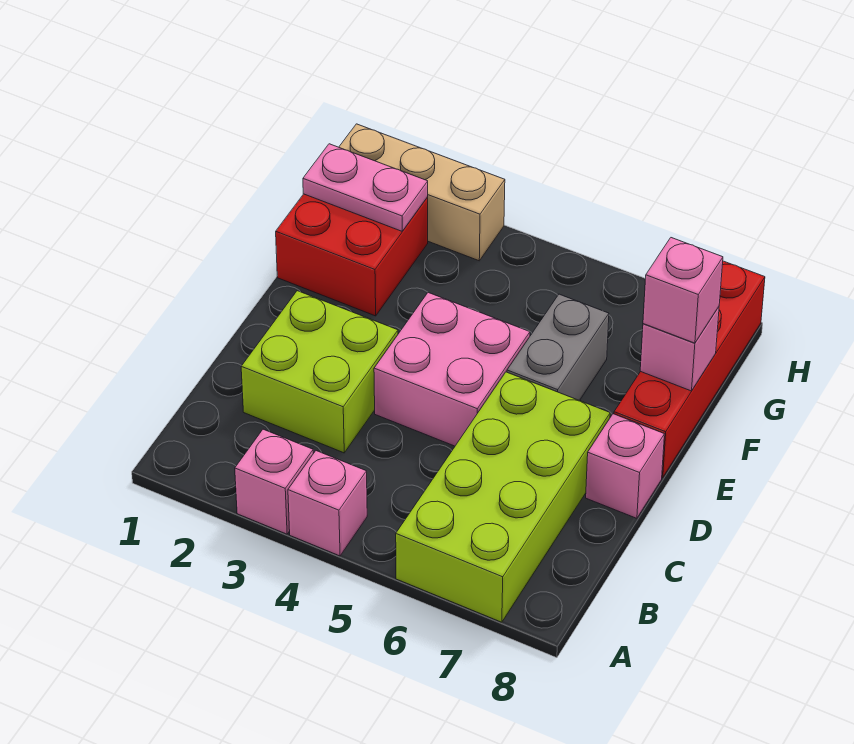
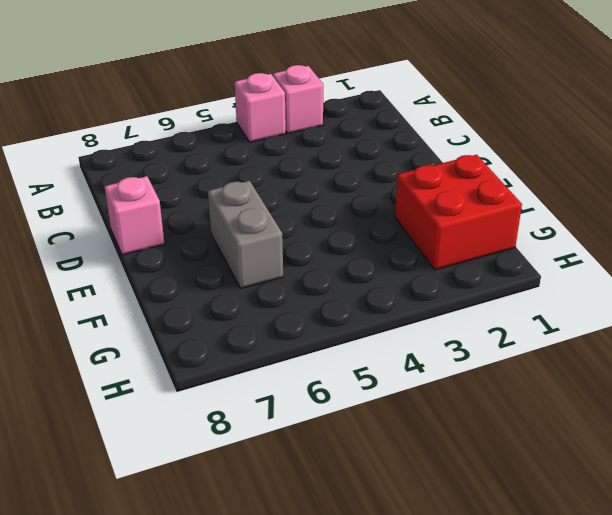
none -> lime 2x4 brick [396,372,610,622]
none -> lime 2x2 brick [241,291,398,453]
none -> pink 2x2 brick [374,293,530,446]

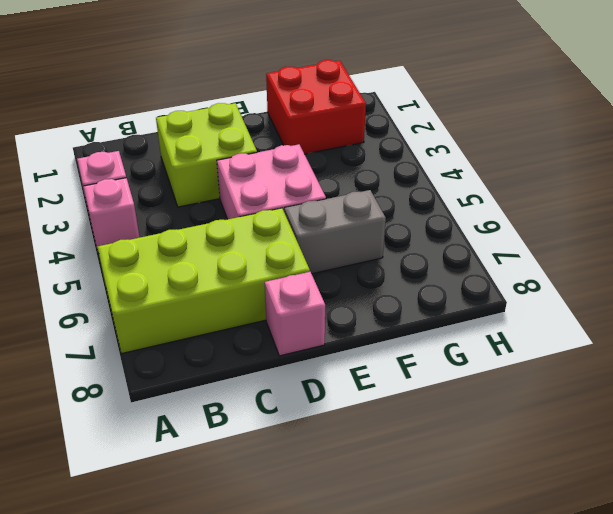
none -> red 1x4 brick [614,261,765,478]
none -> tan 1x3 brick [339,124,505,261]
none -> pink 1x1 brick [640,307,719,391]

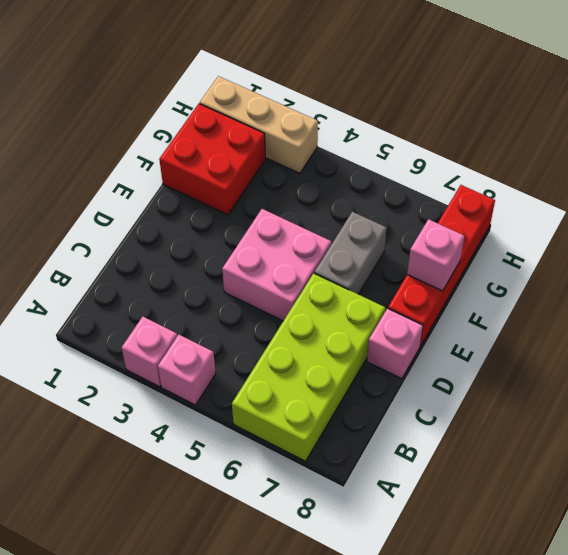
none -> lime 2x2 brick [241,291,398,453]
none -> pink 1x2 plate [303,144,428,231]
none -> pink 1x1 brick [643,238,723,343]

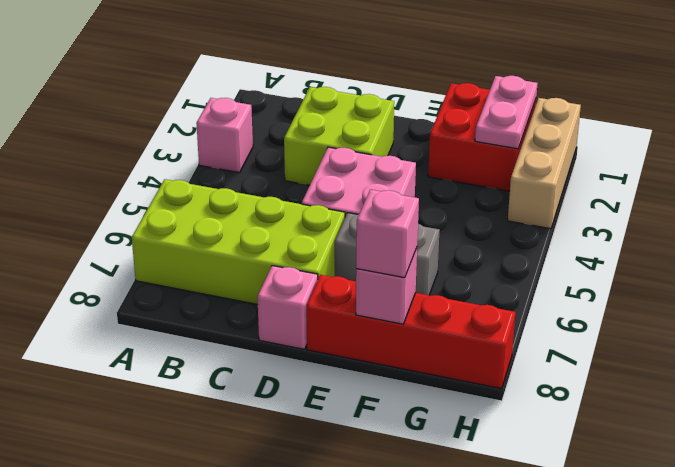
none -> pink 1x1 brick [288,451,367,556]

